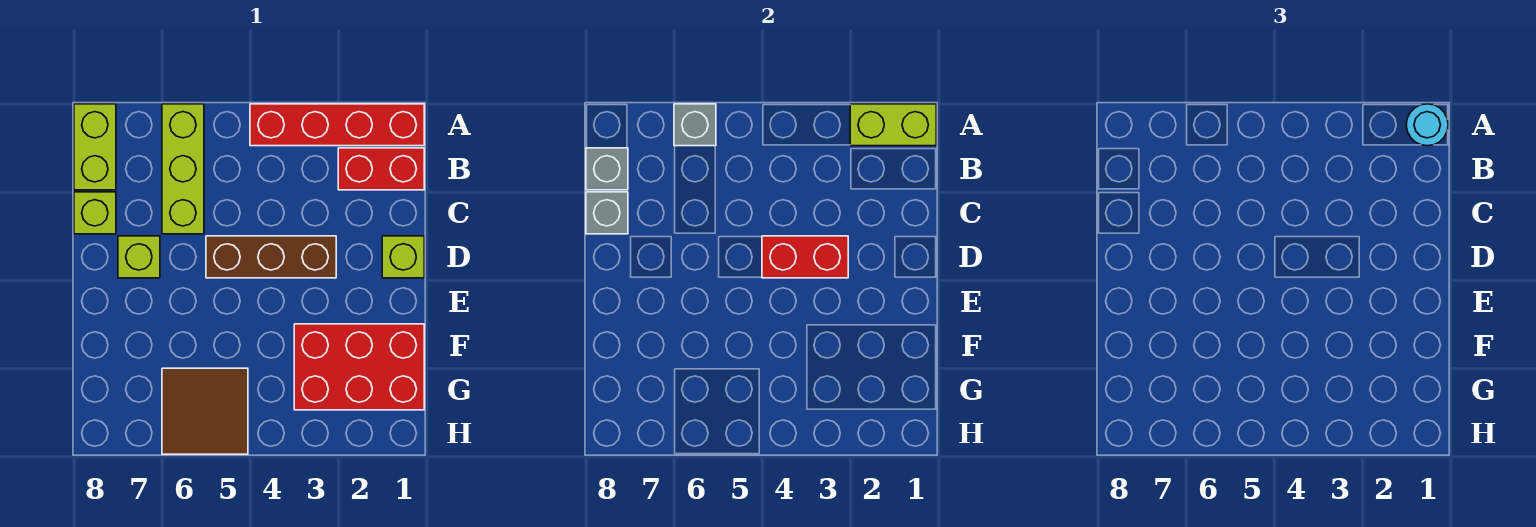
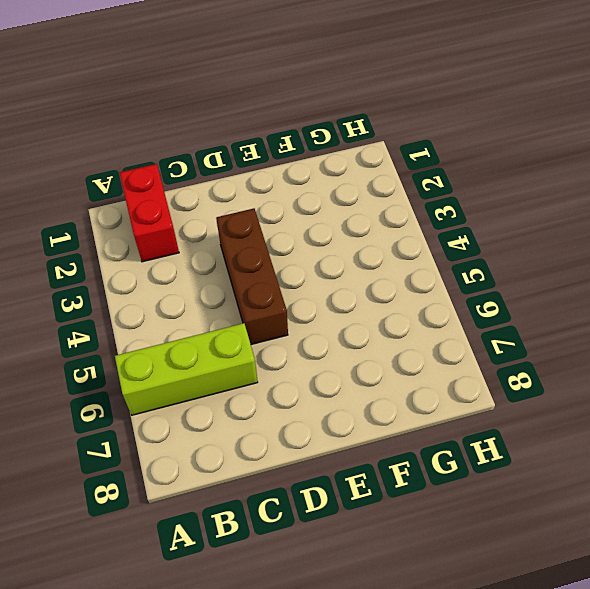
none -> red 1x4 brick [250,104,424,146]
none -> lime 1x2 brick [74,104,116,190]
none -> lime 1x1 brick [74,192,116,234]

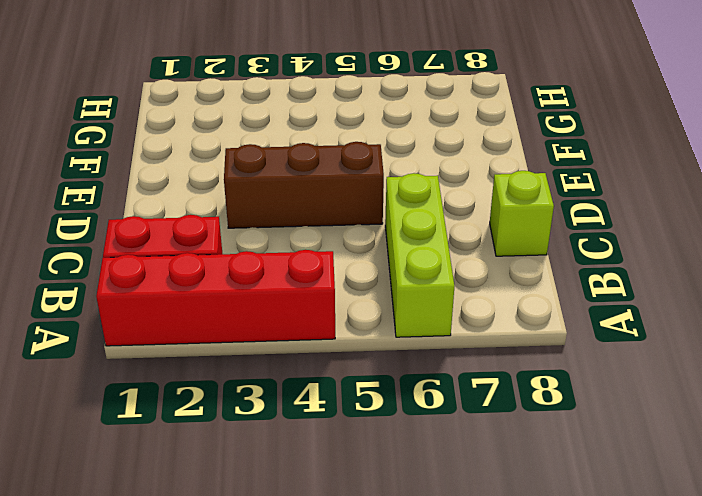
none -> lime 1x2 brick [74,104,116,190]
none -> lime 1x1 brick [382,236,424,278]
none -> lime 1x1 brick [118,236,160,278]

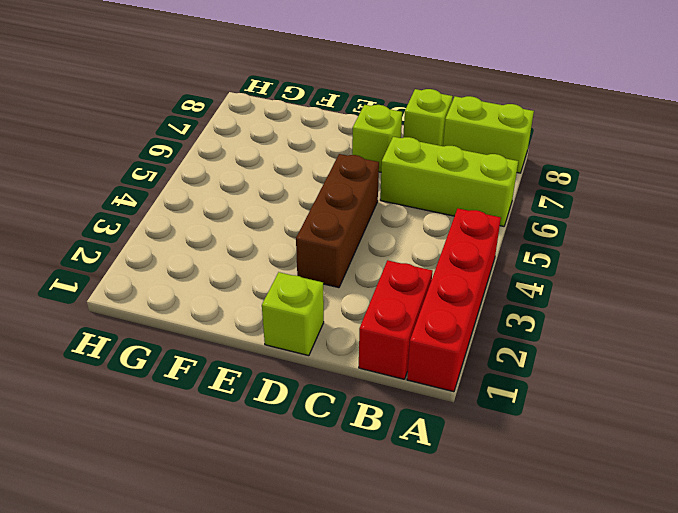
none -> red 2x3 brick [294,324,424,410]
none -> brown 2x2 tile [162,368,248,454]
none -> lime 1x2 brick [850,104,936,146]

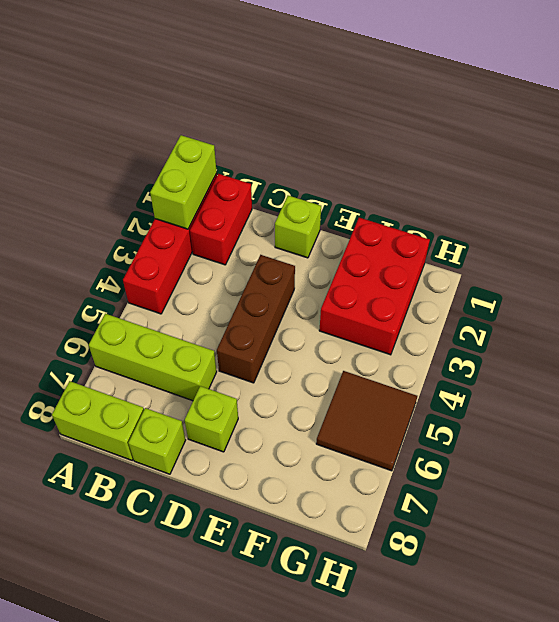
none -> grey 1x1 brick [674,104,716,146]
none -> grey 1x1 brick [586,148,628,190]
none -> grey 1x1 brick [586,192,628,234]

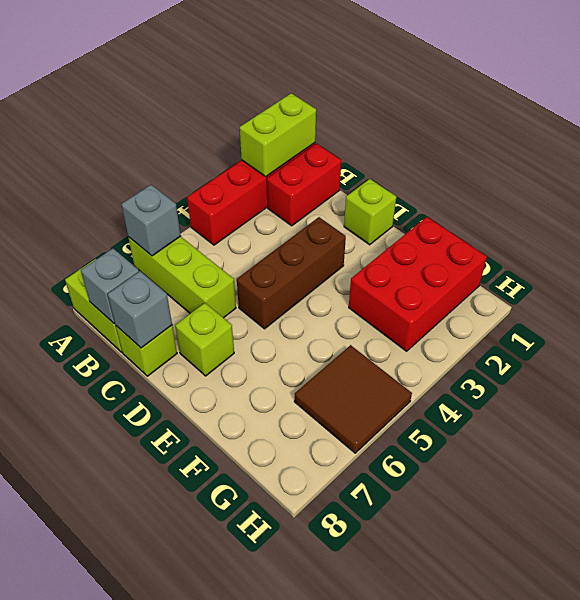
none -> red 1x2 brick [762,236,848,278]
none -> cyan 1x1 round brick [1406,104,1448,146]

